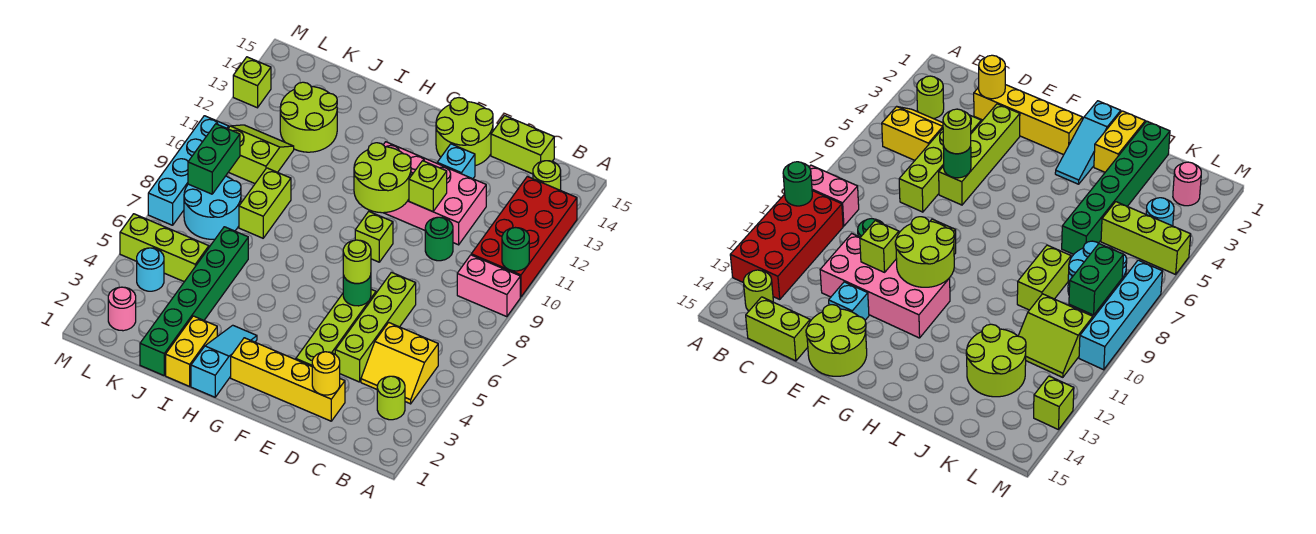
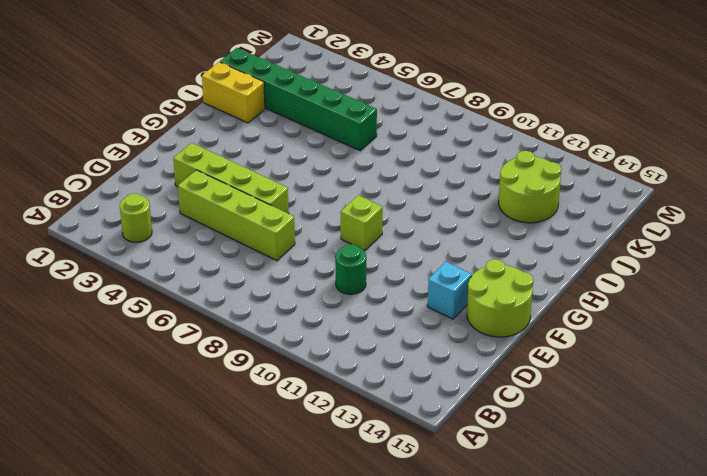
none -> pink 1x2 brick [457,255,520,317]
none -> red 2x4 brick [471,176,577,297]
none -> yellow 2x2 slope [361,323,438,404]
none -> lime 1x1 round brick [533,161,561,190]

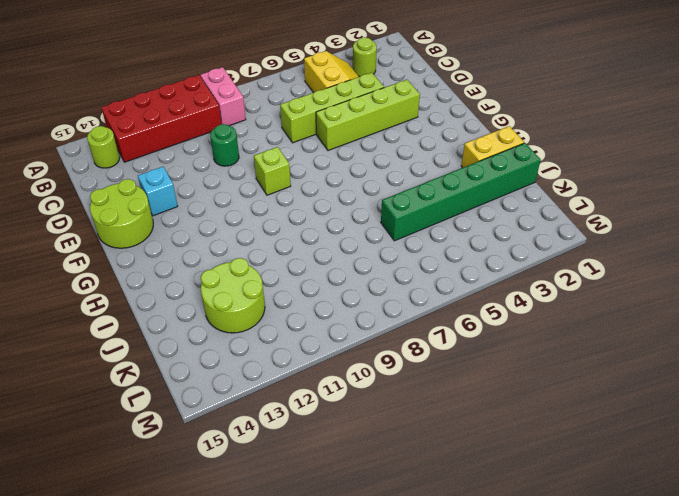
none -> lime 1x2 brick [491,116,554,174]
none -> yellow 1x4 brick [231,338,345,421]
none -> pink 2x4 brick [383,142,486,245]
none -> cyan 1x3 slope [191,325,257,397]

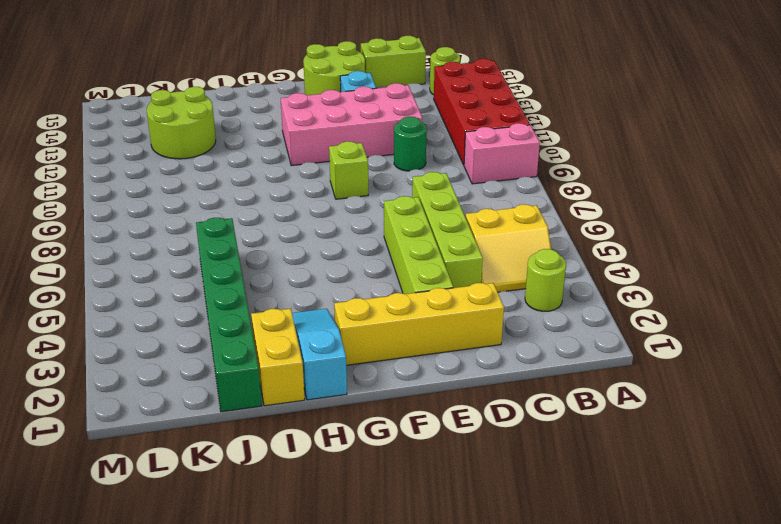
none -> lime 1x2 brick [239,168,291,238]
none -> lime 1x3 brick [120,214,209,282]
none -> cyan 2x2 round brick [184,176,241,239]
none -> lime 2x2 slope [228,125,294,184]

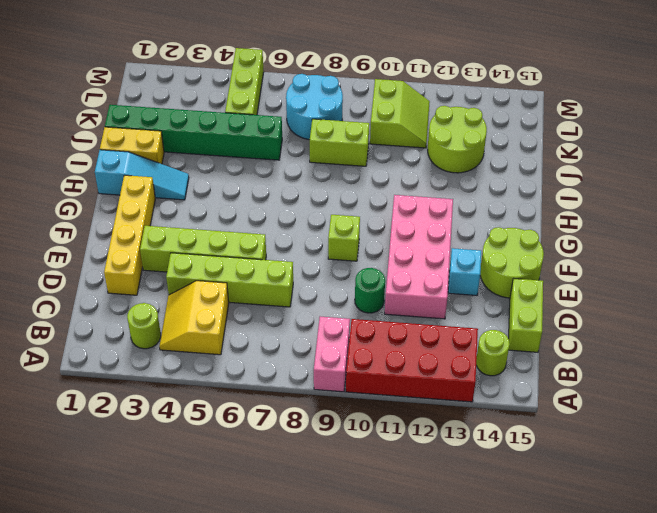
none -> pink 1x1 round brick [108,287,136,331]
none -> cyan 1x1 round brick [137,248,164,291]
none -> cyan 1x4 brick [148,116,229,225]
none -> lime 1x1 brick [233,57,271,108]

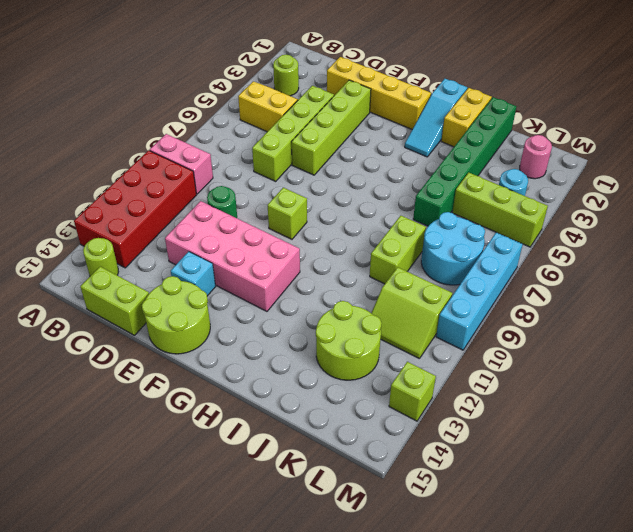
none -> green 1x1 round brick [502,228,529,271]
none -> yellow 1x1 round brick [312,352,340,395]
none -> green 1x1 round brick [343,275,371,306]
none -> lime 1x1 brick [409,161,447,212]

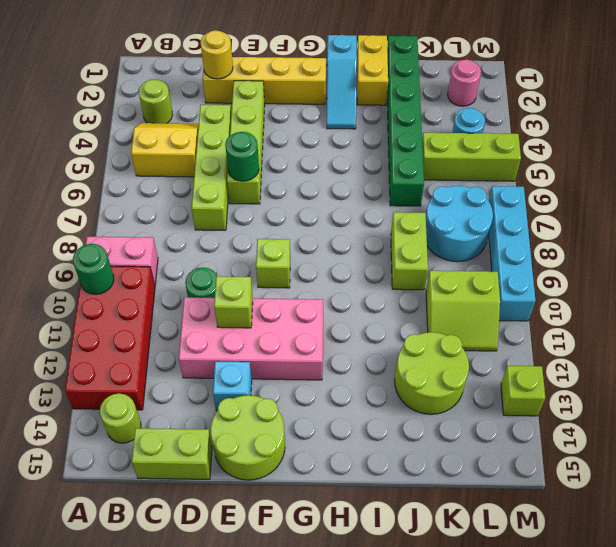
none -> lime 2x2 round brick [354,143,411,213]
none -> green 1x2 brick [188,124,240,194]
none -> lime 1x1 round brick [343,240,371,283]

